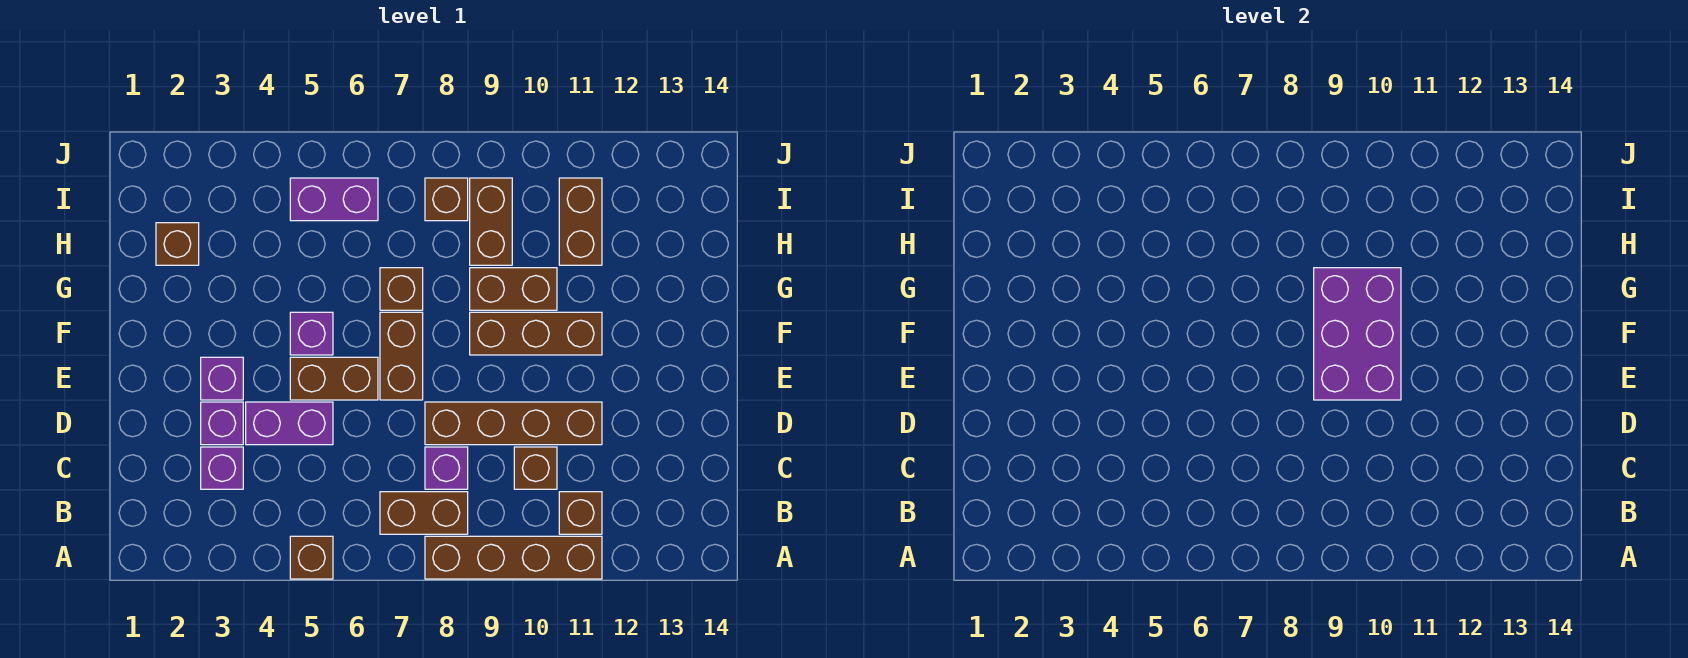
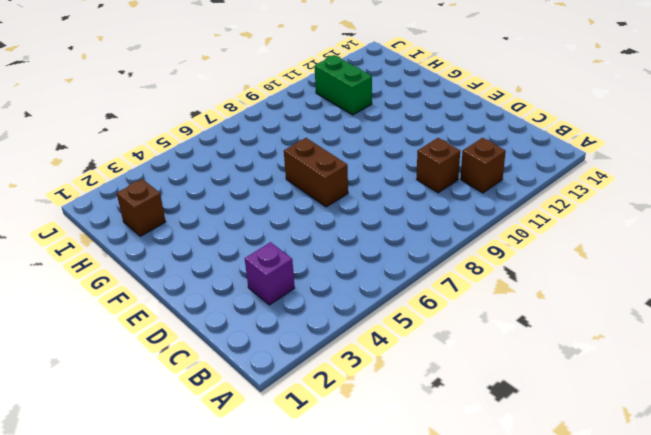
green 1x2 brick [315,55,372,115] -> brown 1x2 brick [559,178,602,265]
none -> brown 1x1 brick [290,536,333,579]
none -> brown 1x4 brick [425,536,602,579]
none -> brown 1x2 brick [380,492,468,534]

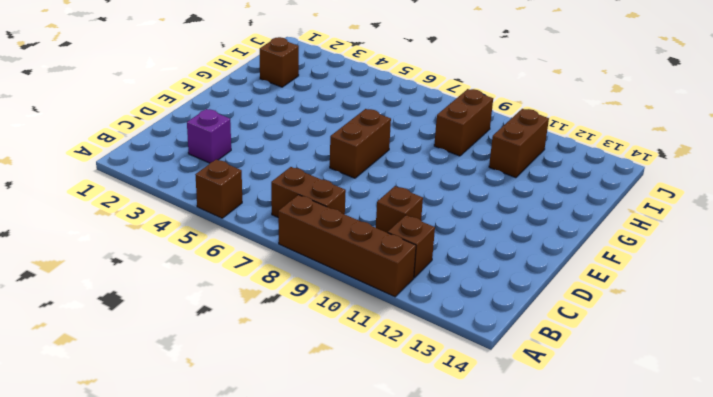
none -> purple 1x1 brick [425,447,468,489]
none -> purple 1x1 brick [201,402,243,445]
none -> purple 1x2 brick [246,402,333,445]

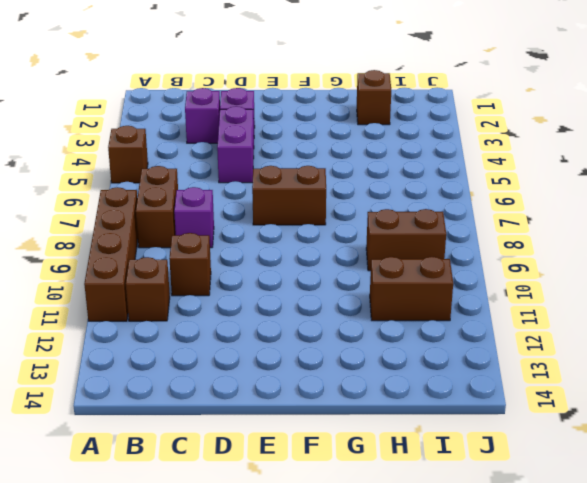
none -> brown 1x4 brick [425,402,602,445]
none -> purple 1x1 brick [201,357,243,400]
none -> brown 1x2 brick [290,357,378,400]

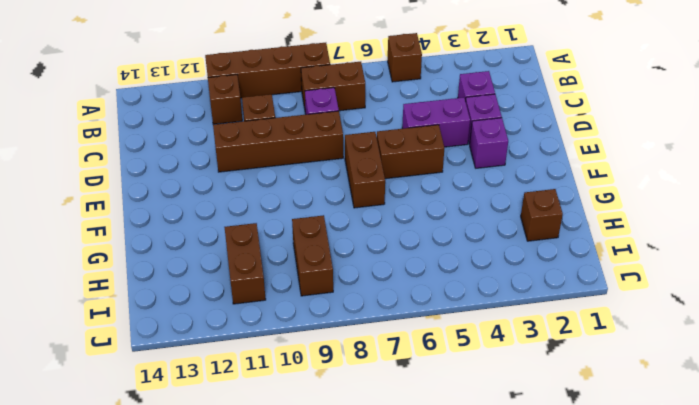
none -> purple 1x1 brick [290,312,333,355]
none -> brown 1x3 brick [470,312,602,355]
none -> brown 1x1 brick [380,268,423,310]

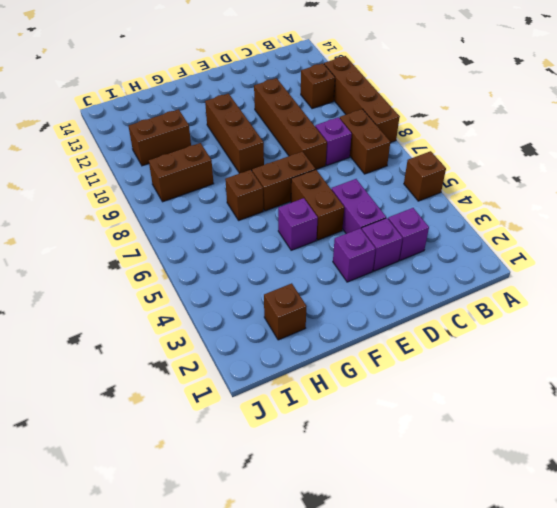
none -> brown 1x1 brick [514,447,557,489]
none -> brown 1x2 brick [470,268,557,310]
none -> purple 1x2 brick [290,178,378,221]

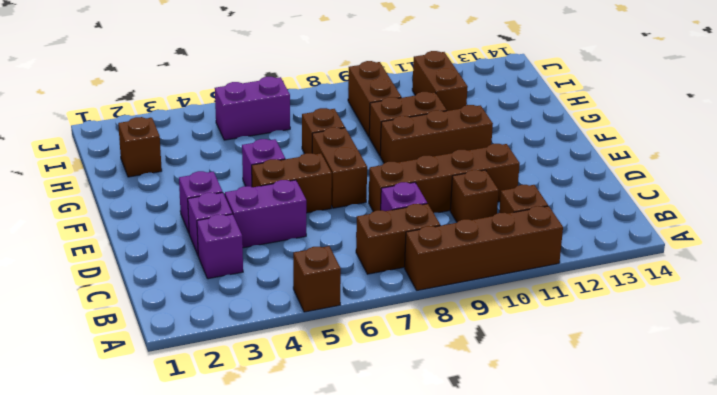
none -> brown 1x1 brick [425,178,468,221]
none -> purple 2x3 brick [1314,268,1401,400]

